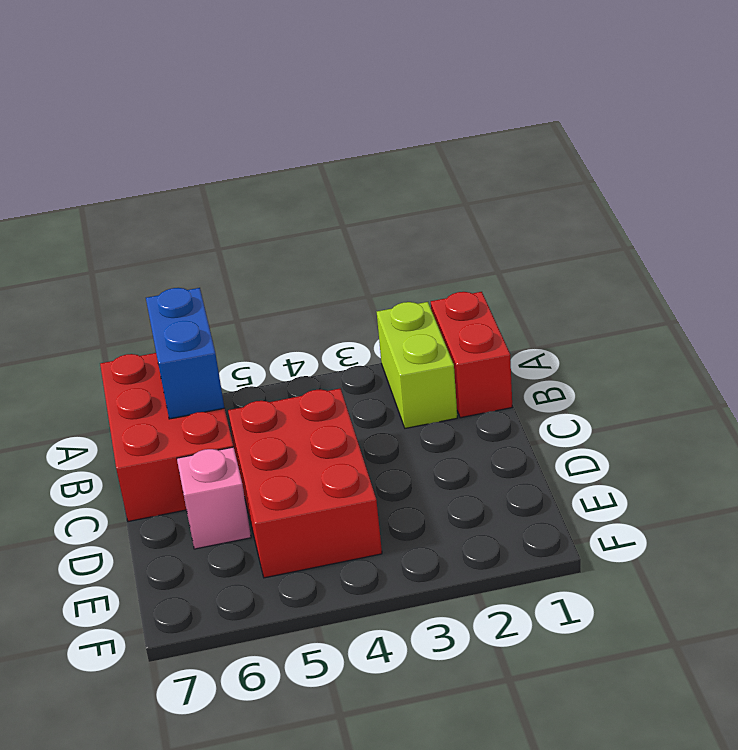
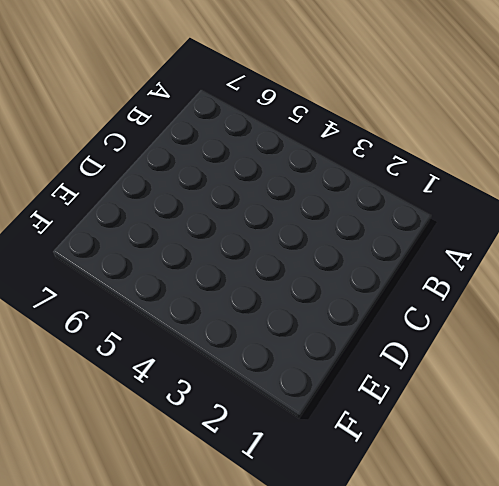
none -> red 1x2 brick [431,292,512,418]
none -> lime 1x2 brick [377,302,457,428]

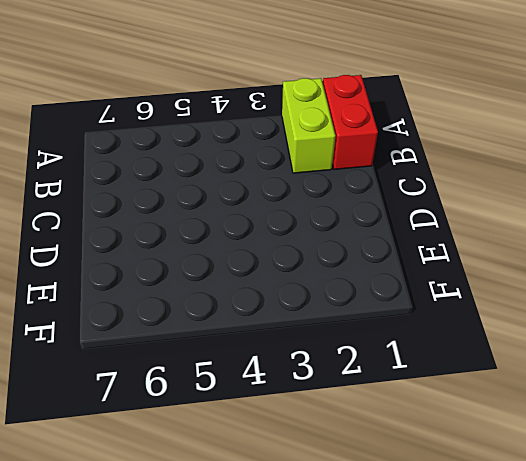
none -> red 2x3 brick [100,353,233,522]
none -> red 2x3 brick [228,389,382,578]

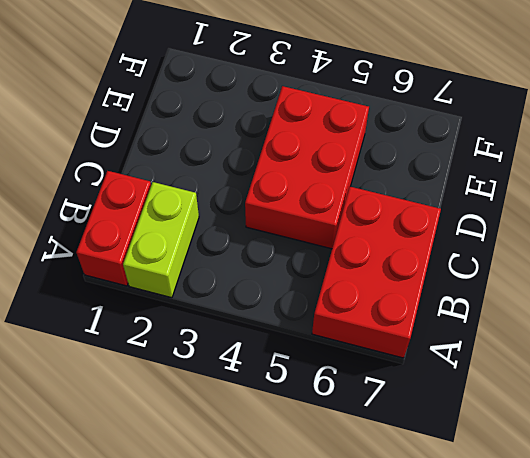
none -> pink 1x1 brick [177,447,251,549]
none -> blue 1x2 brick [146,288,224,419]

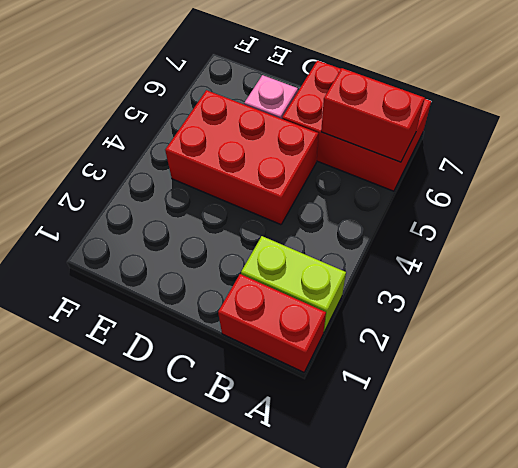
red 1x2 brick [321,68,425,162] -> blue 1x2 brick [146,288,224,419]

